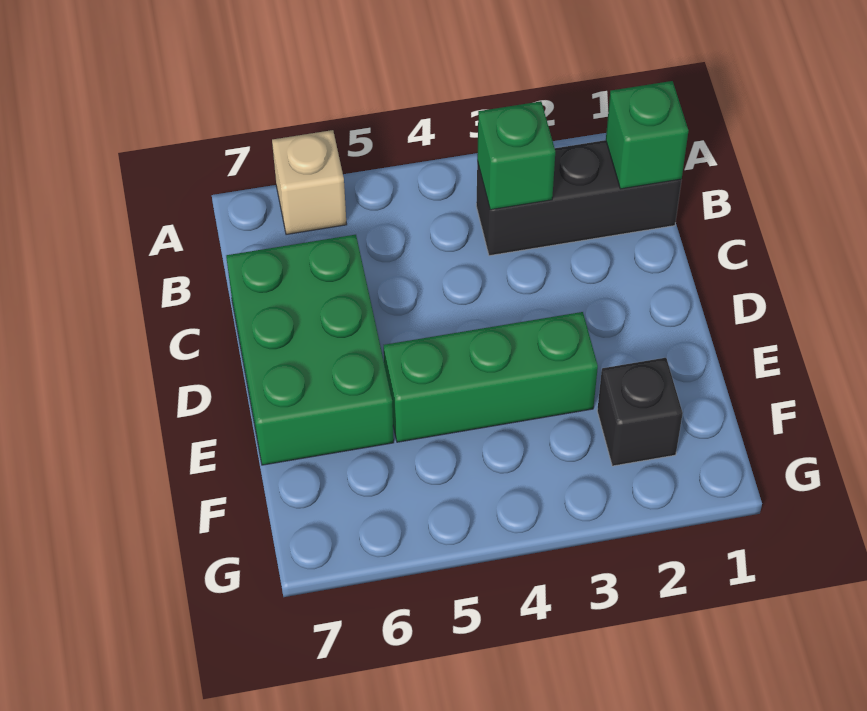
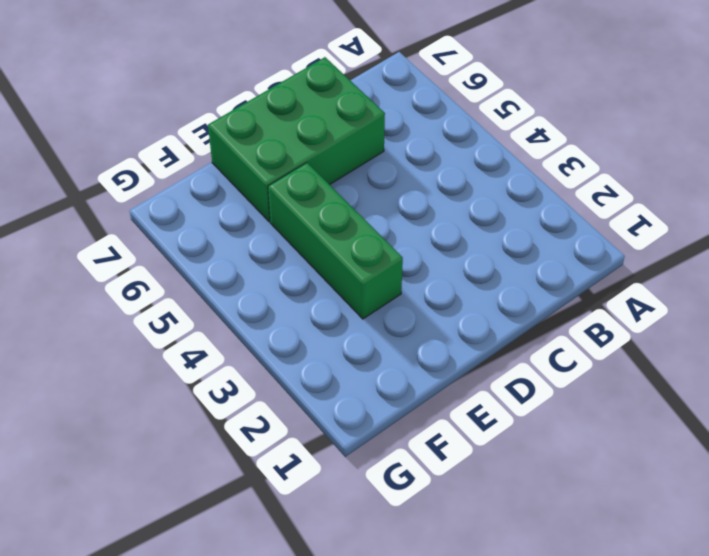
none -> tan 1x1 brick [272,130,347,235]
none -> black 1x3 brick [476,140,681,256]

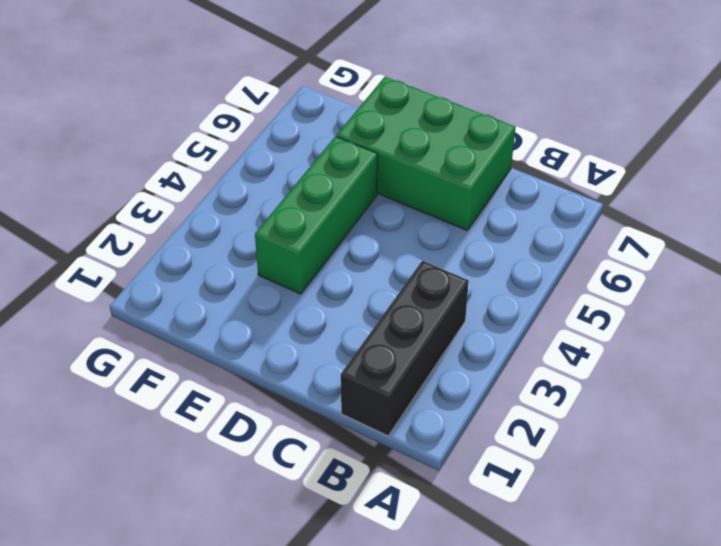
none -> tan 1x1 brick [272,130,347,235]
none -> black 1x1 brick [597,358,683,466]

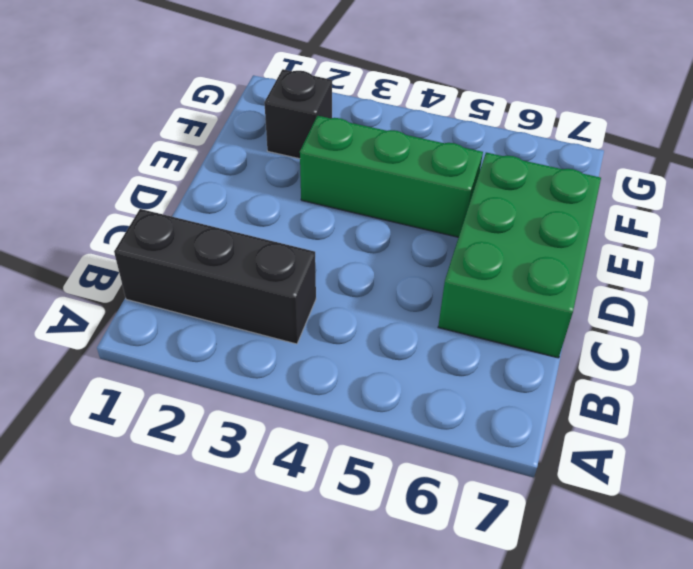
none -> tan 1x1 brick [272,130,347,235]
none -> green 1x1 brick [606,81,688,189]

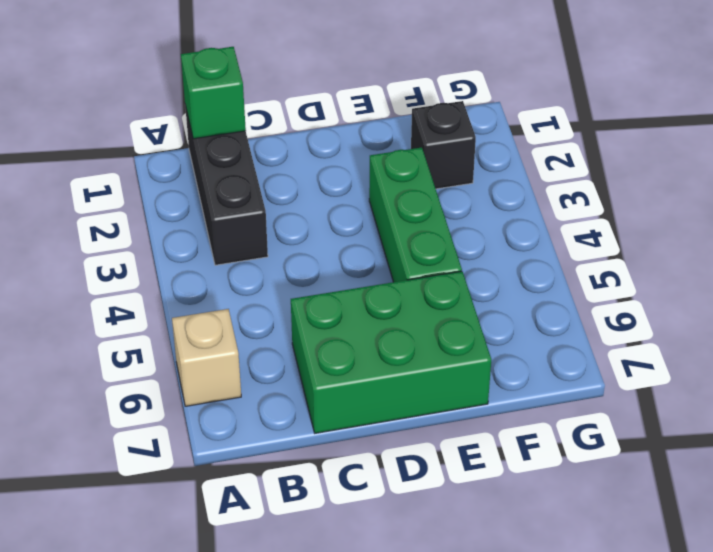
none -> green 1x1 brick [477,101,555,210]

